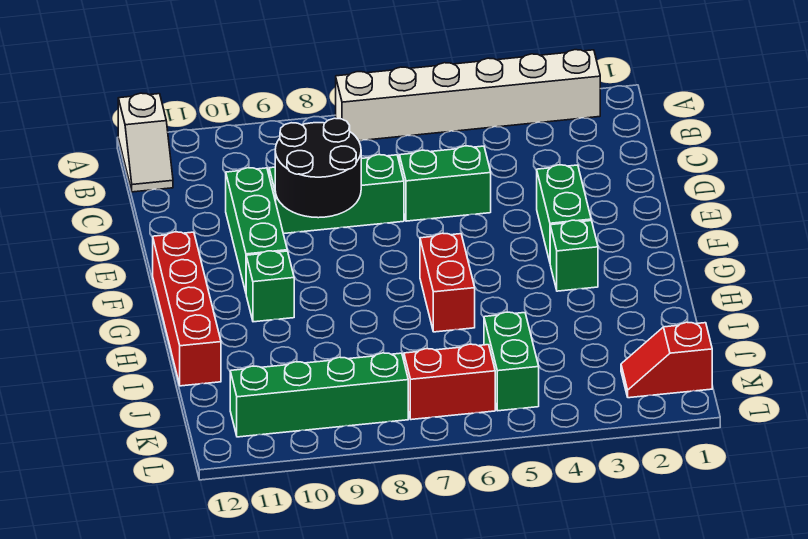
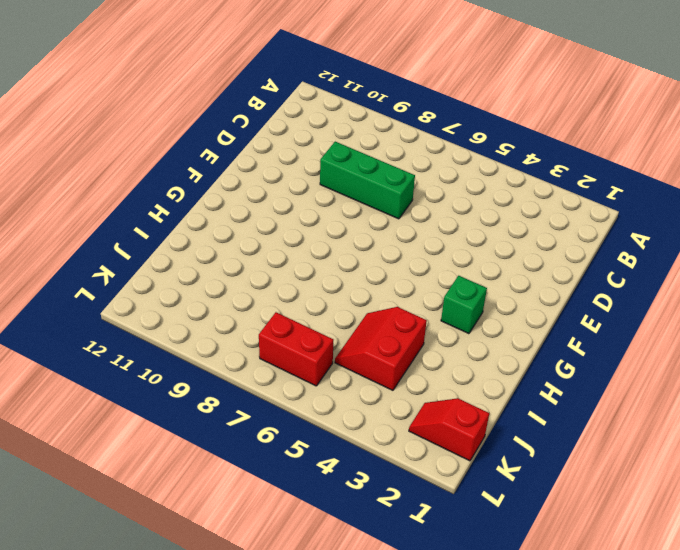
red 2x2 slope [335,307,427,390] -> green 1x2 brick [484,312,539,411]
none -> white 1x6 brick [336,50,600,141]
none -> white 1x2 slope [118,93,173,192]
none -> green 1x2 brick [399,146,491,221]

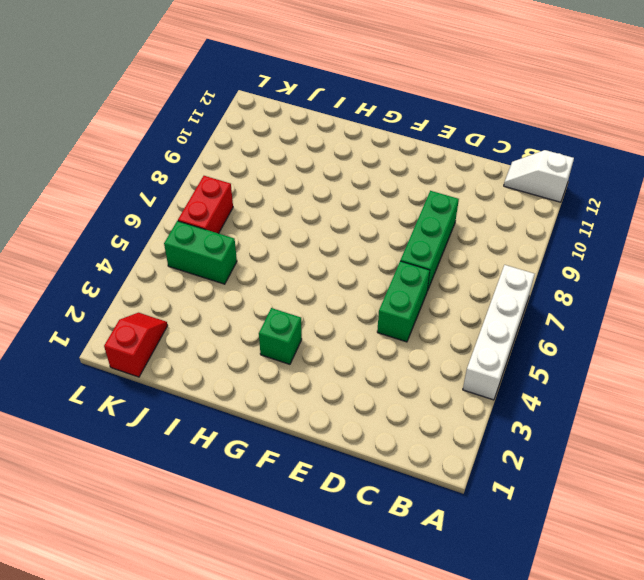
white 1x4 brick [463,265,535,400] -> white 1x6 brick [336,50,600,141]
none -> green 1x3 brick [226,168,287,292]
none -> green 1x2 brick [537,165,591,262]
none -> red 1x4 brick [153,232,221,386]

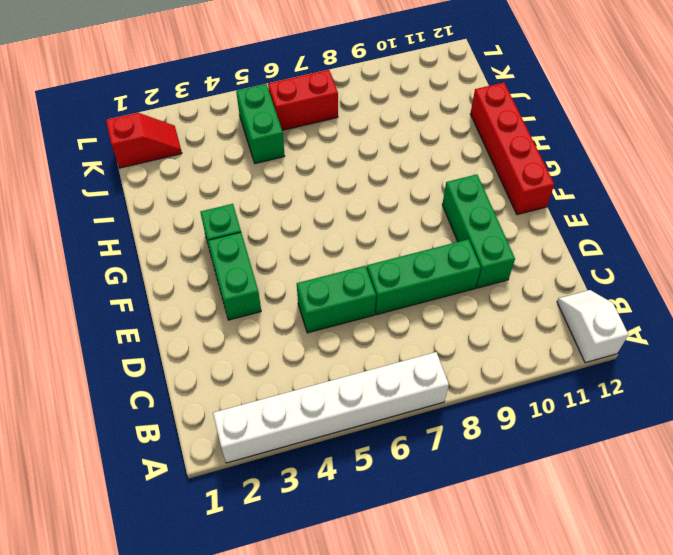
none -> red 1x2 brick [420,233,475,332]
none -> green 1x1 brick [246,251,294,322]
none -> green 1x4 brick [230,353,408,437]

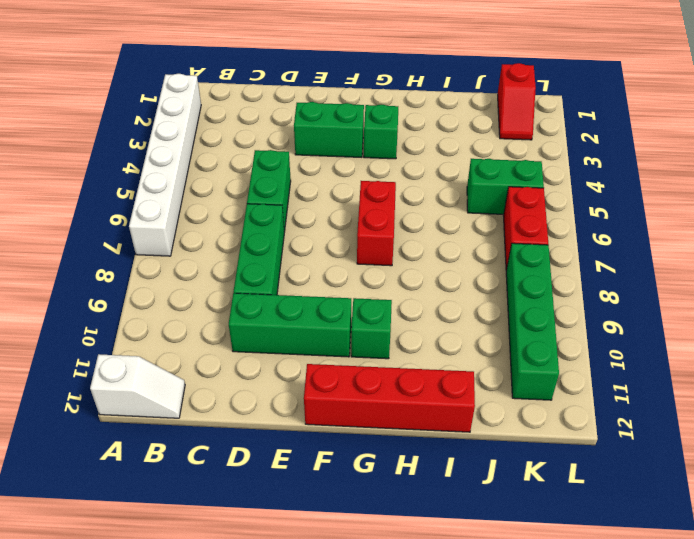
red 1x2 brick [357,181,396,266] -> red 1x2 brick turned to [420,233,475,332]
none -> black 2x2 round brick [275,118,361,218]

